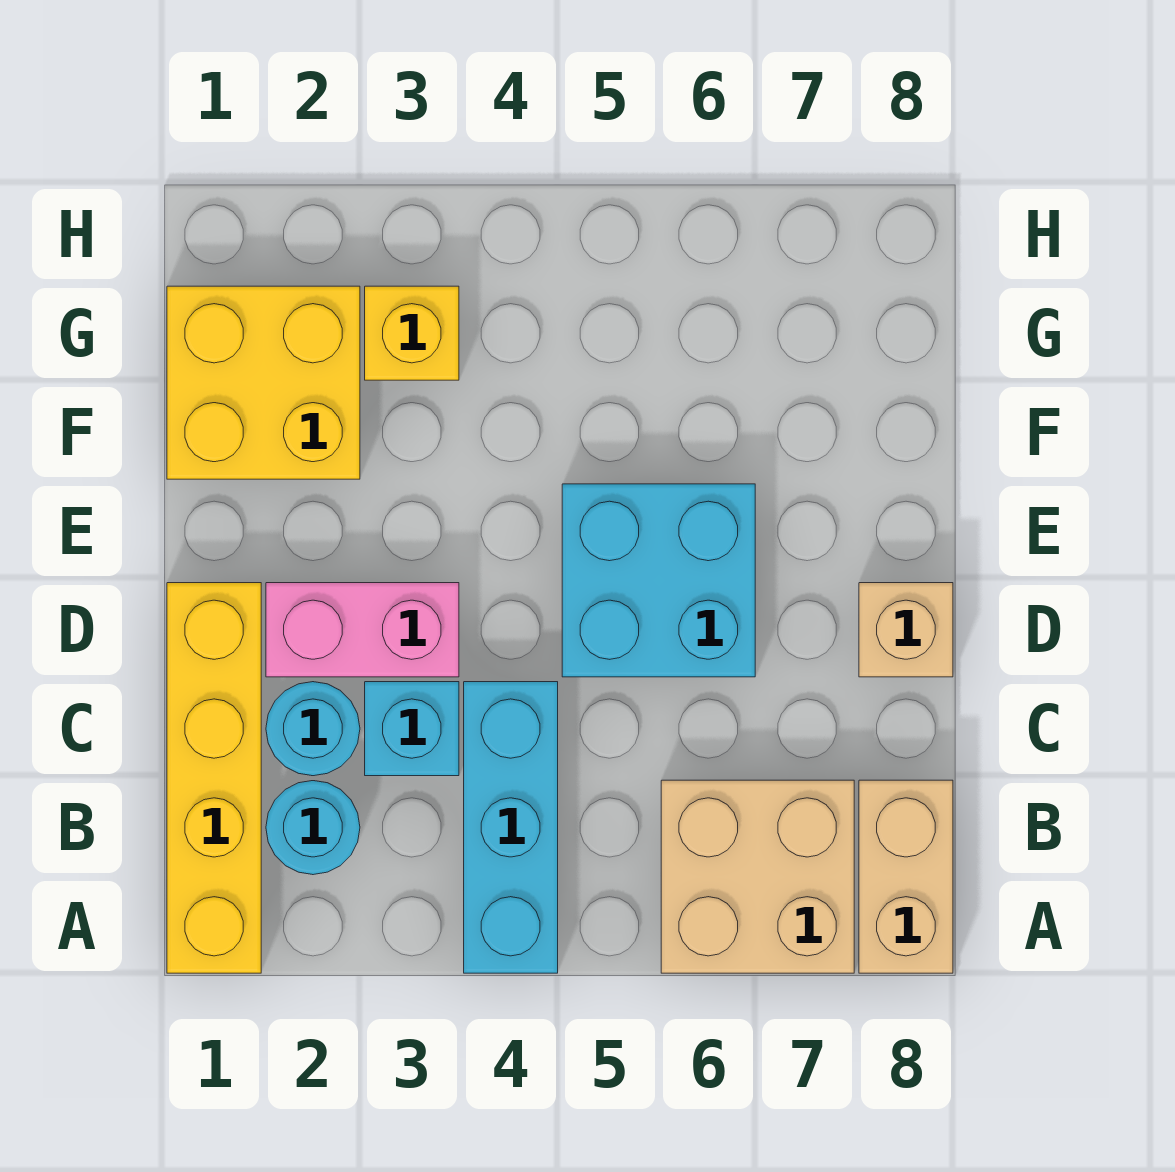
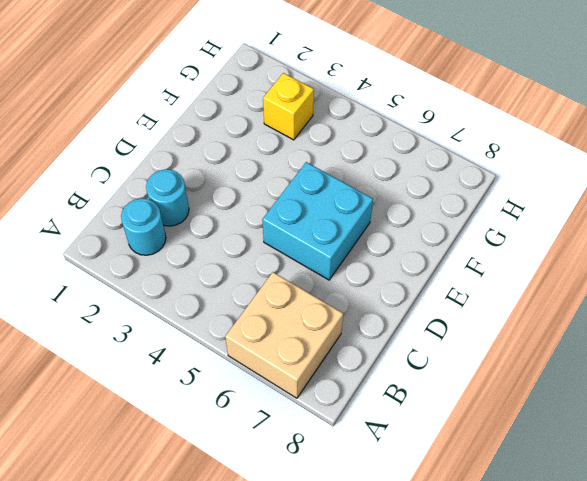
none -> yellow 1x4 brick [167,583,261,973]
none -> cyan 1x3 brick [464,682,558,973]
none -> tan 1x2 brick [859,780,953,973]

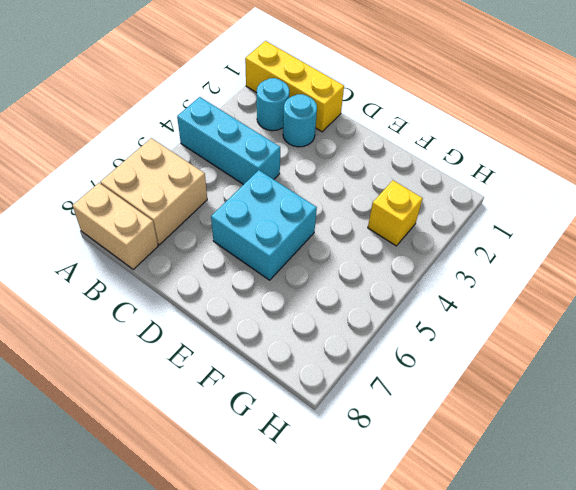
yellow 1x3 brick [245,41,344,132] -> yellow 1x4 brick [167,583,261,973]
none -> cyan 1x1 brick [365,682,459,776]
none -> pink 1x2 brick [266,583,459,677]
none -> tan 1x1 brick [859,583,953,677]

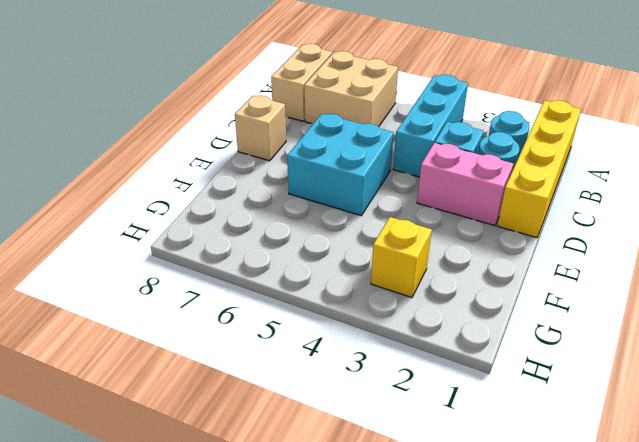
none -> yellow 2x2 brick [167,286,360,479]

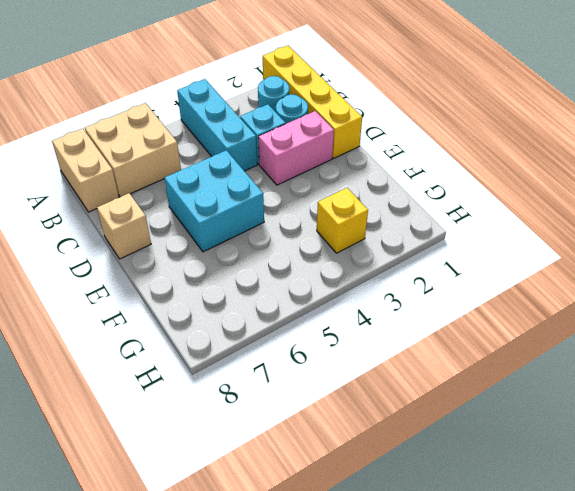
none -> yellow 2x2 brick [167,286,360,479]

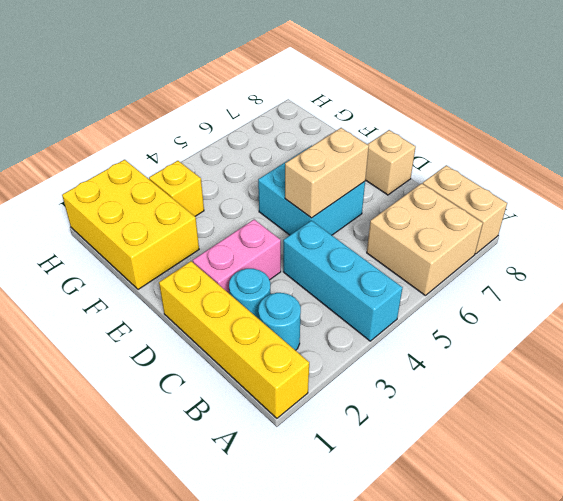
tan 1x2 brick [285,128,369,218] -> none
yellow 2x3 brick [62,160,199,289] -> yellow 2x2 brick [167,286,360,479]
none -> cyan 1x1 brick [365,682,459,776]

